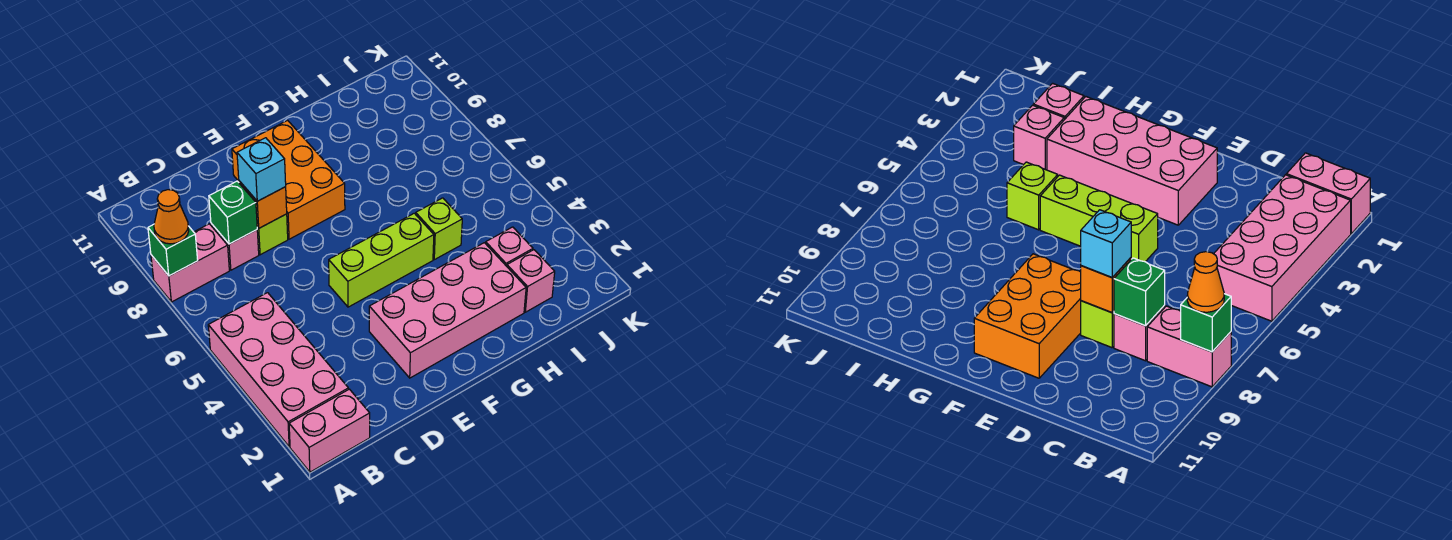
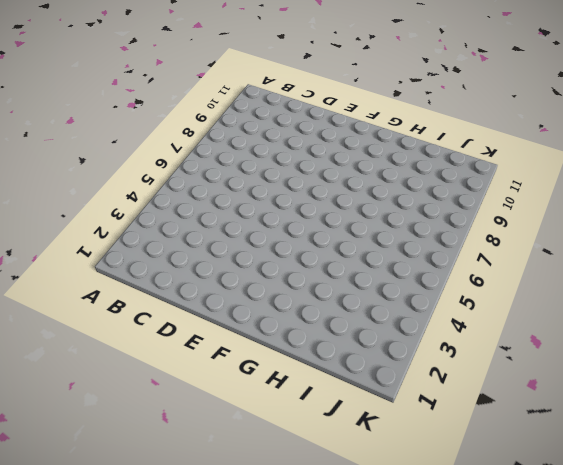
none -> pink 1x2 brick [289,389,370,472]
none -> pink 2x4 brick [208,293,348,447]
none -> pink 1x2 brick [151,224,229,302]

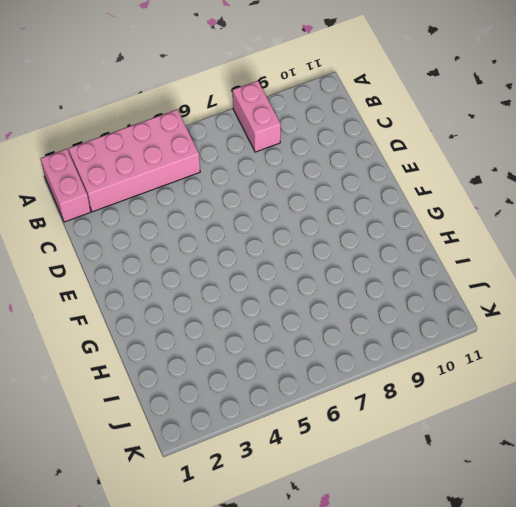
none -> pink 1x1 brick [211,224,259,270]
none -> lime 1x1 brick [257,214,288,255]
none -> pink 2x4 brick [369,243,526,378]

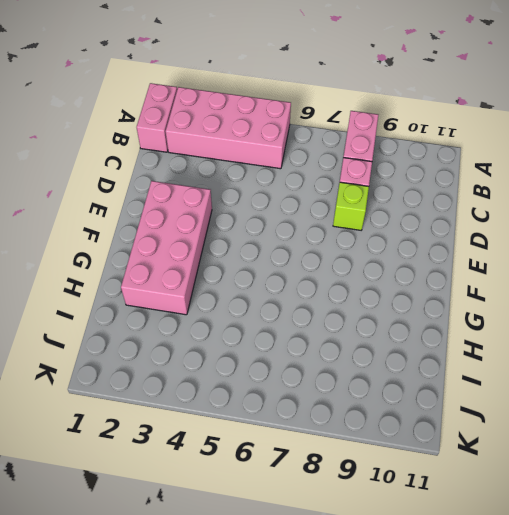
none -> lime 1x3 brick [329,213,434,307]
none -> orange 2x3 brick [232,120,345,239]
none -> lime 1x1 brick [416,198,462,260]

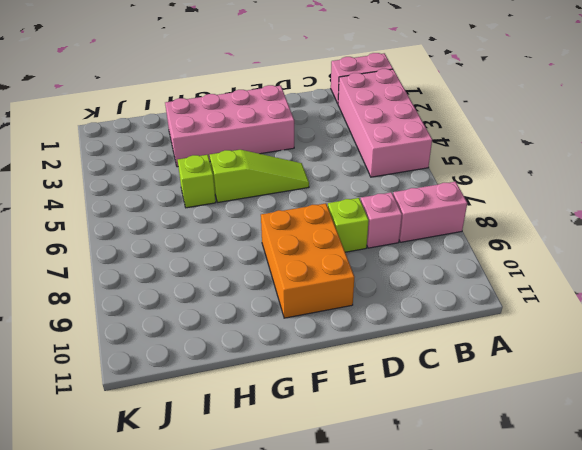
lime 1x3 slope [210,150,309,202] -> lime 1x3 brick [329,213,434,307]
none -> pink 1x1 brick [507,250,555,312]
none -> pink 1x1 brick [486,227,533,266]
none -> green 1x1 brick [148,224,198,276]

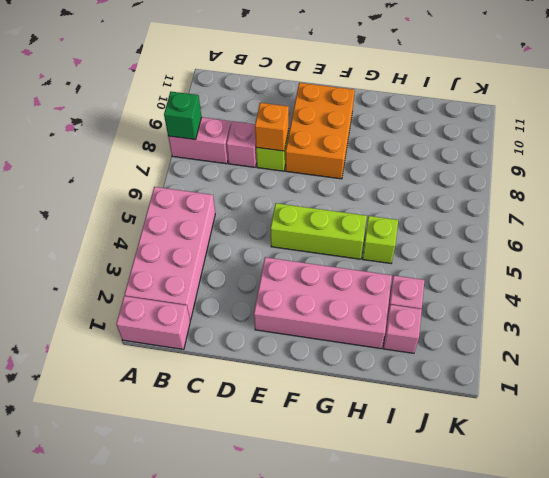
none -> green 1x1 brick [209,181,257,244]
none -> orange 1x1 cone [154,190,189,244]
none -> cyan 1x1 brick [237,138,286,201]

